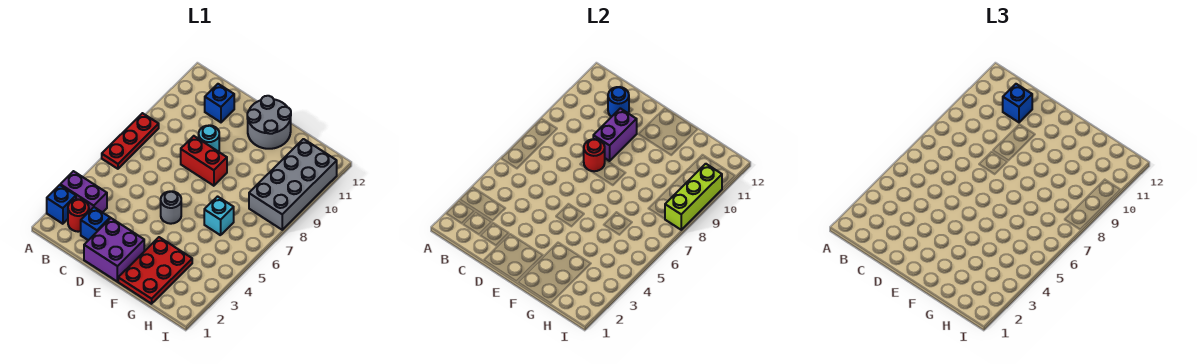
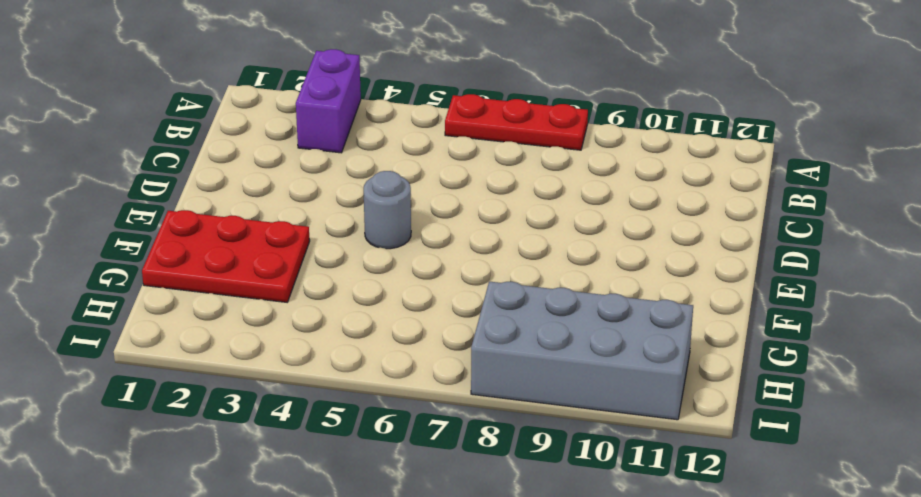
none -> blue 1x1 brick [47,185,76,224]
none -> red 1x1 round brick [68,199,89,232]
none -> blue 1x1 brick [81,207,110,240]

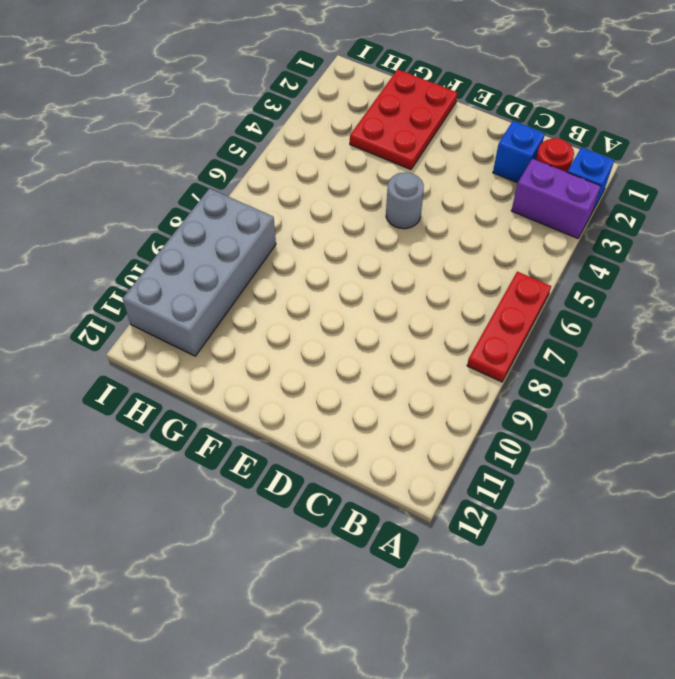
none -> blue 1x1 brick [205,84,234,122]
none -> purple 2x2 brick [84,218,144,282]
none -> red 1x2 brick [181,136,227,186]

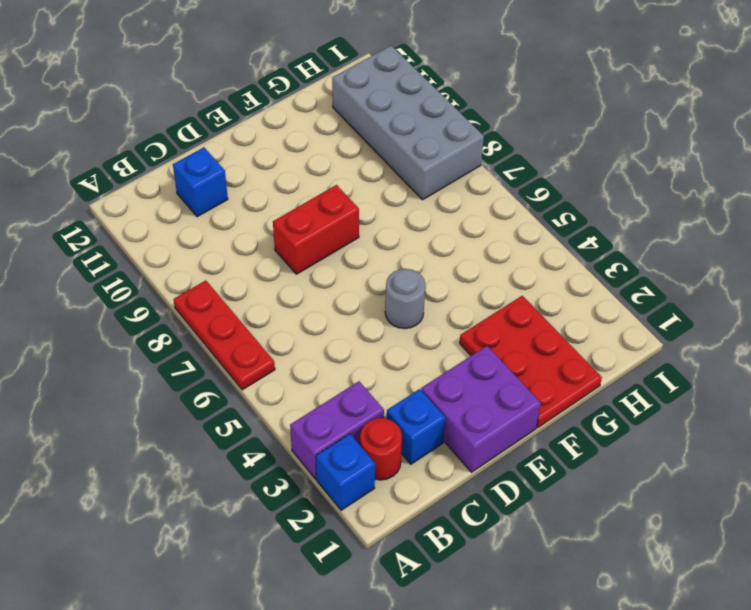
none -> cyan 1x1 round brick [198,125,219,152]
none -> grey 2x2 round brick [247,96,291,149]
none -> cyan 1x1 brick [204,197,234,235]

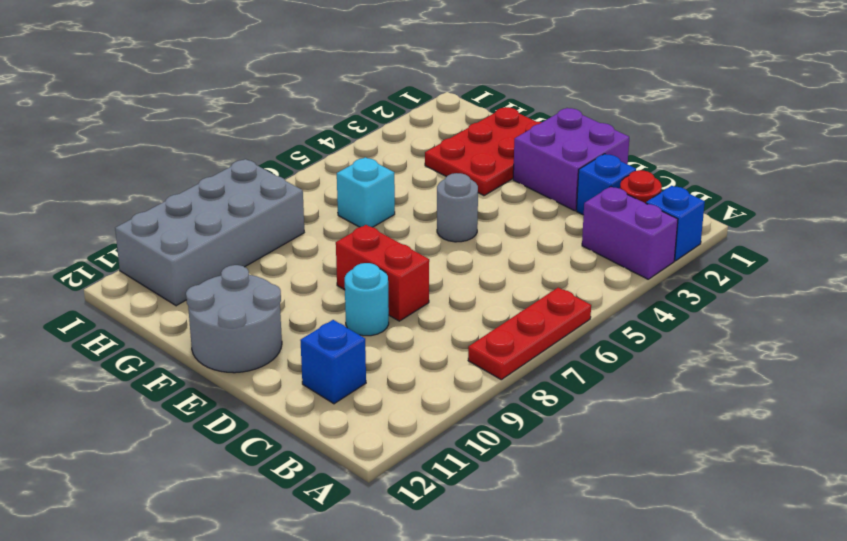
none -> blue 1x1 round brick [608,87,629,117]
none -> red 1x1 round brick [584,139,605,171]
none -> purple 1x2 brick [593,108,637,161]

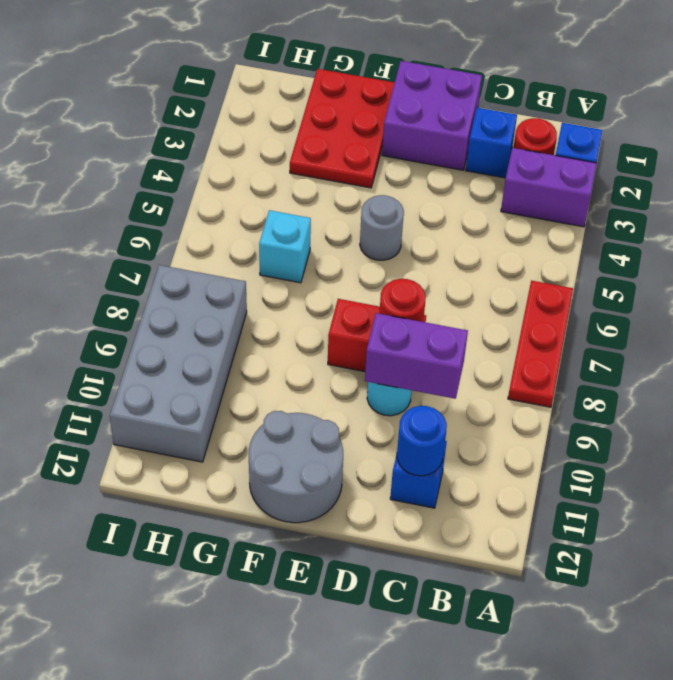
purple 1x2 brick [365,313,468,399] -> purple 1x2 brick turned to [593,108,637,161]
none -> lime 1x3 brick [665,164,722,230]
none -> blue 1x1 brick [1003,84,1032,122]

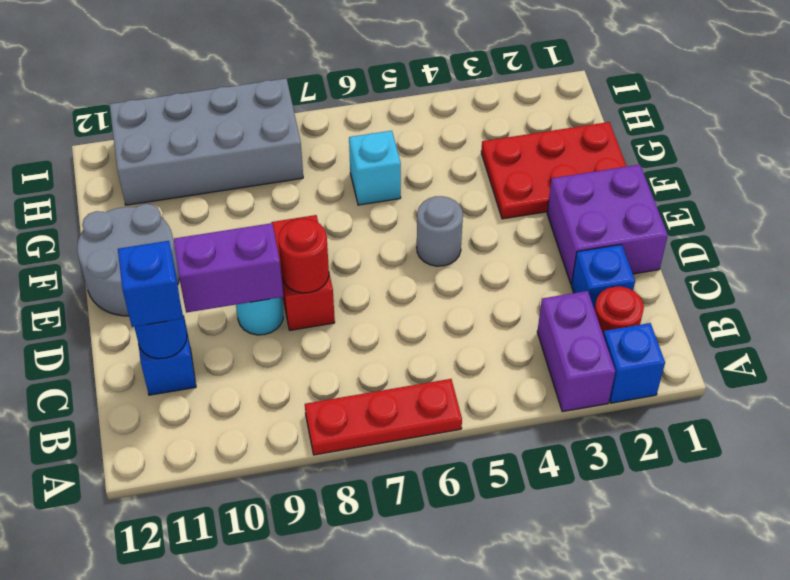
none -> lime 1x3 brick [665,164,722,230]

